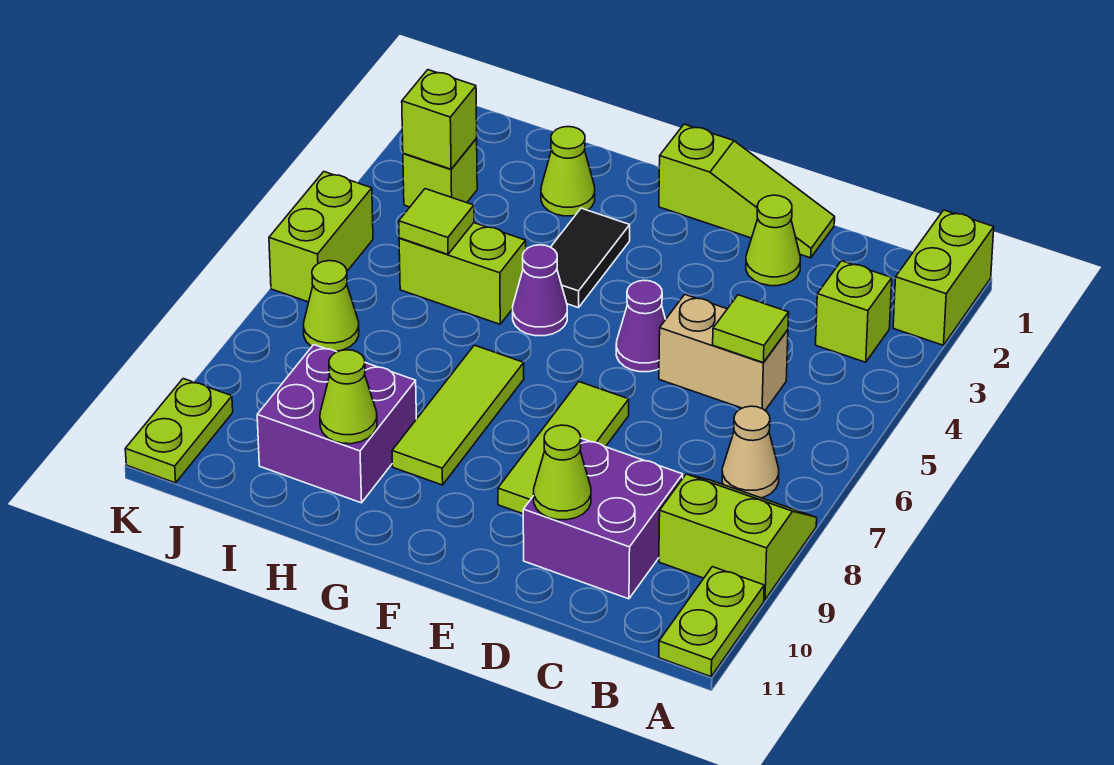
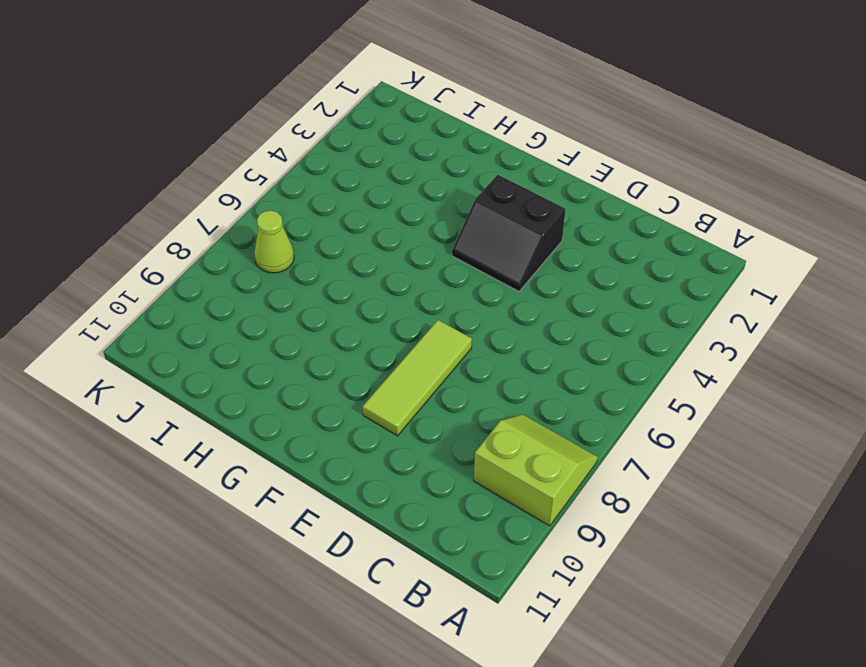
black 2x2 slope [452,175,566,291] -> none
none -> lime 1x2 brick [893,210,994,345]
none -> lime 1x2 plate [659,567,764,677]
none -> lime 1x1 brick [816,261,892,362]

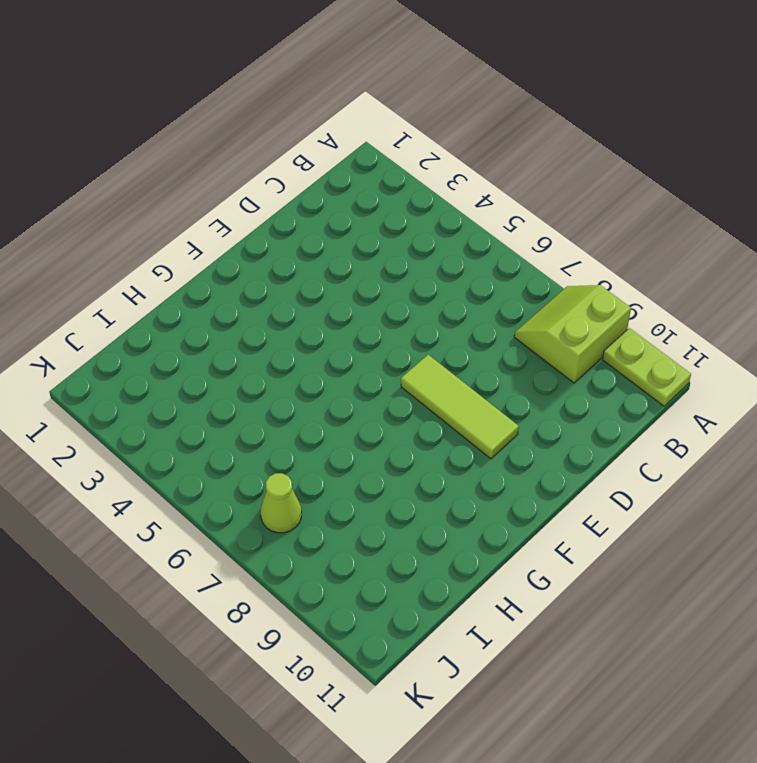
none -> lime 1x2 brick [893,210,994,345]
none -> lime 1x1 brick [816,261,892,362]
none -> tan 1x1 cone [722,406,779,498]

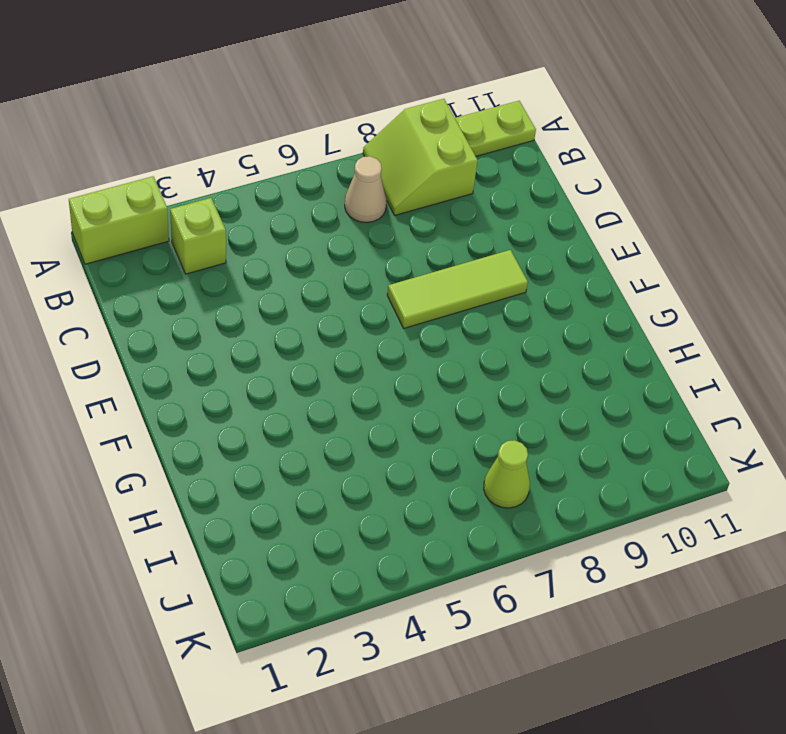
none -> tan 1x2 brick [659,295,788,410]
none -> purple 2x2 brick [523,438,683,599]
none -> lime 1x3 slope [659,124,835,258]

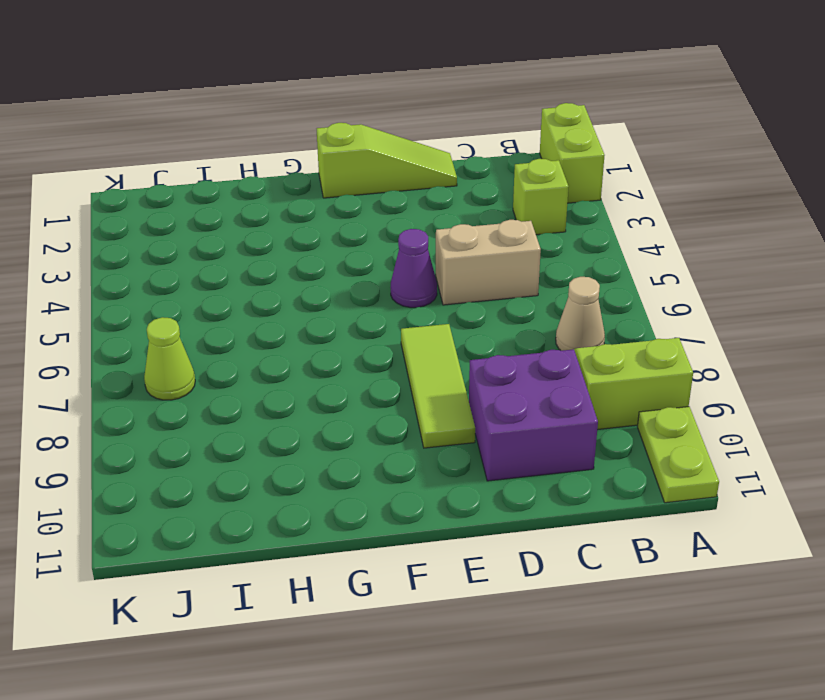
none -> lime 1x1 cone [746,195,800,286]
none -> black 1x2 tile [551,208,630,308]
none -> purple 1x1 cone [513,245,567,336]

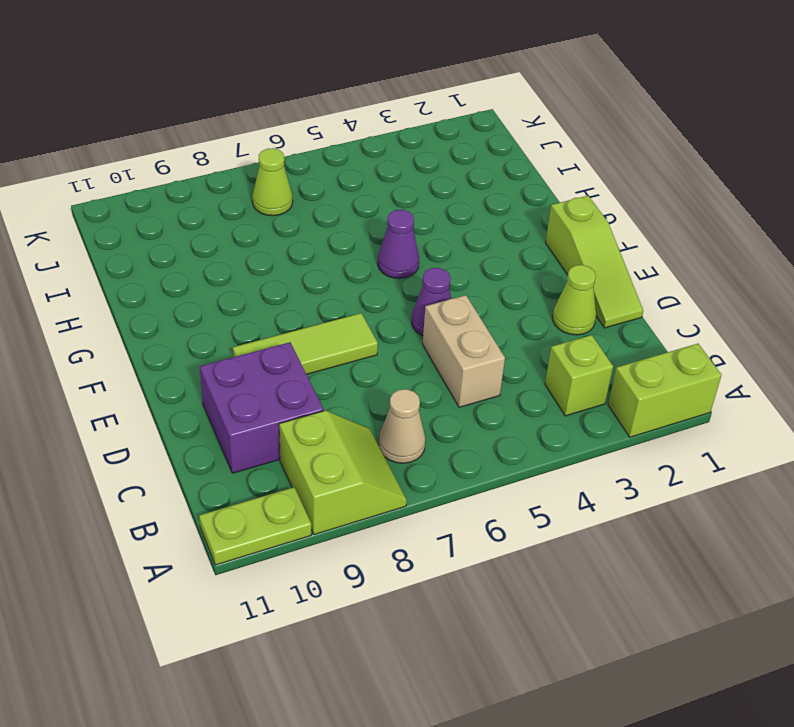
none -> black 1x2 tile [551,208,630,308]
none -> lime 1x3 tile [392,345,524,485]
none -> lime 1x1 cone [541,127,595,216]

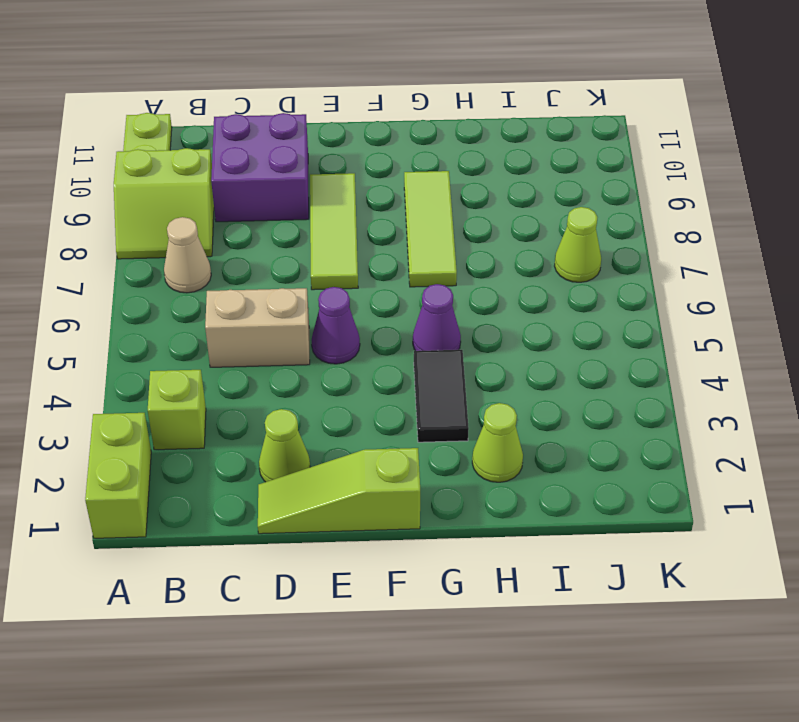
none -> lime 1x2 brick [399,223,526,324]
none -> purple 2x2 brick [257,345,416,503]
none -> lime 1x1 brick [403,139,477,207]

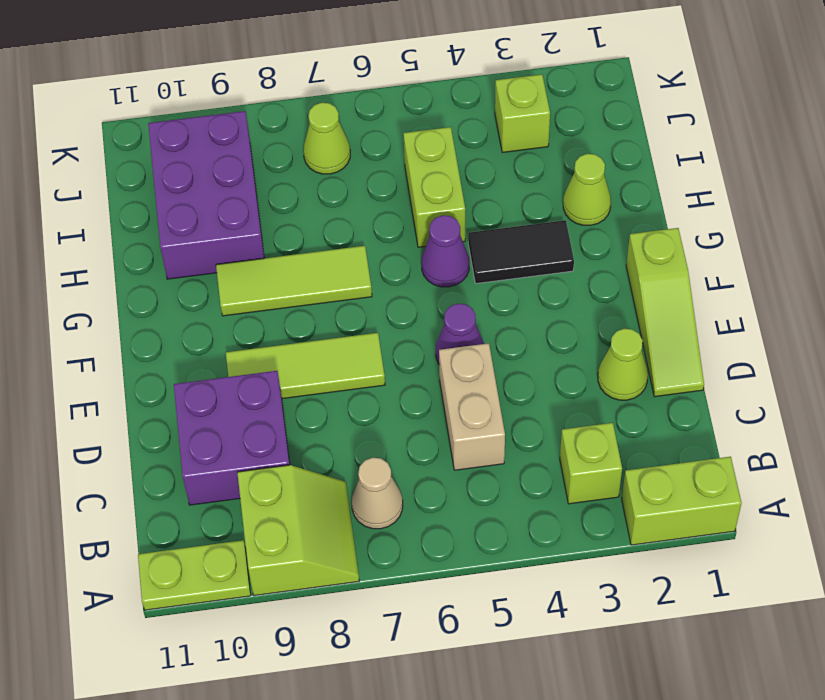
purple 2x3 brick [148,111,264,279] -> purple 2x2 brick [257,345,416,503]
none -> lime 1x2 brick [269,172,373,302]
none -> lime 1x2 plate [125,379,233,483]
none -> lime 1x1 tile [713,295,789,363]

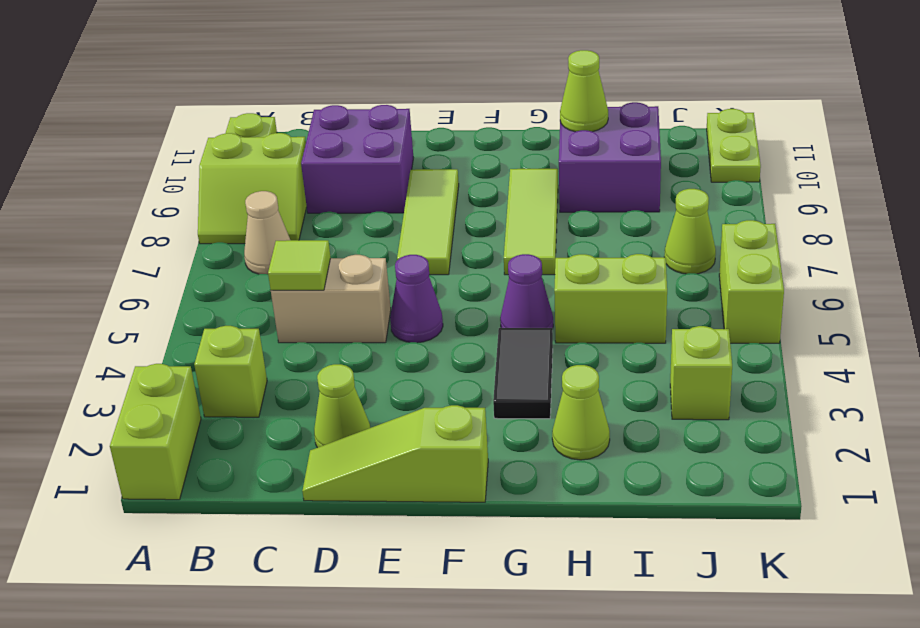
none -> lime 1x1 cone [534,425,591,520]
none -> lime 1x1 tile [399,189,474,254]
none -> lime 1x1 brick [402,70,477,169]

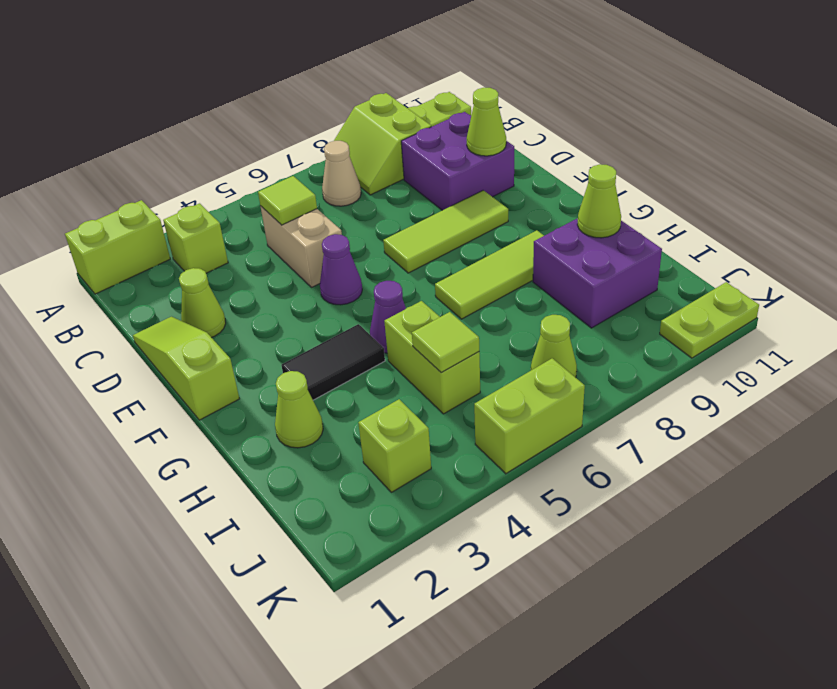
none -> lime 1x1 brick [402,70,477,169]

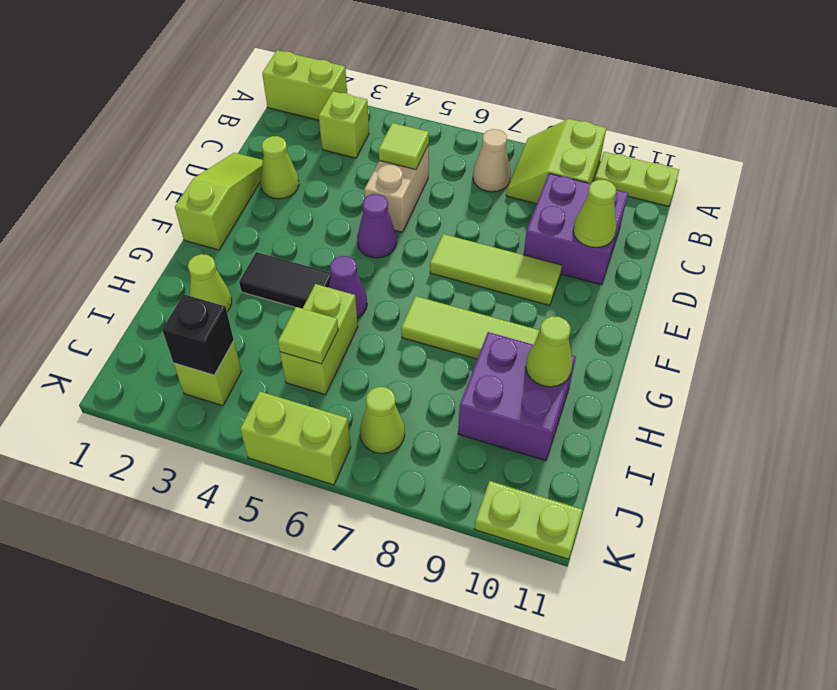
black 1x1 brick [162,294,234,375] -> lime 1x1 brick [402,70,477,169]

